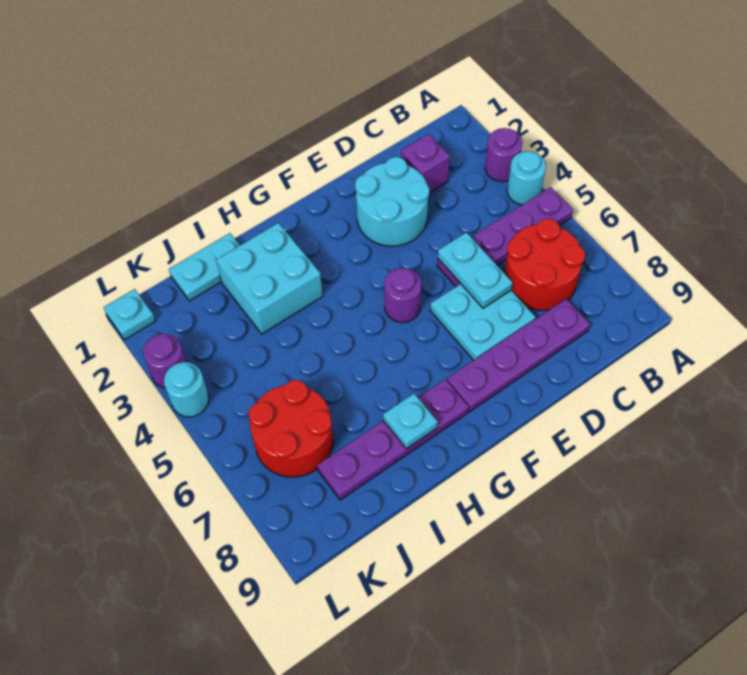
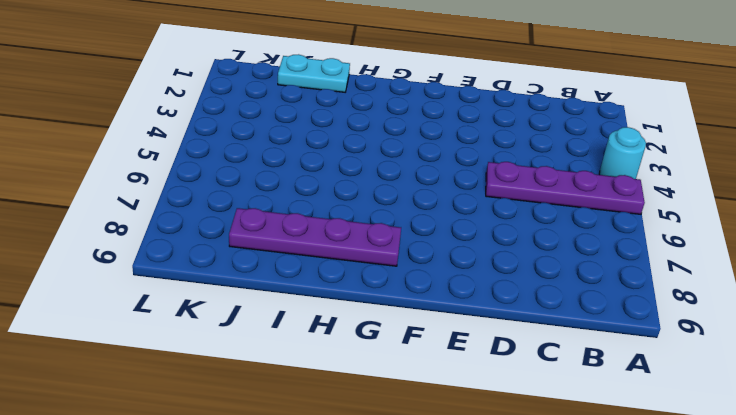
none -> purple 1x1 round brick [485,128,522,182]
none -> red 2x2 round brick [504,219,585,310]
none -> purple 1x1 brick [401,134,450,193]

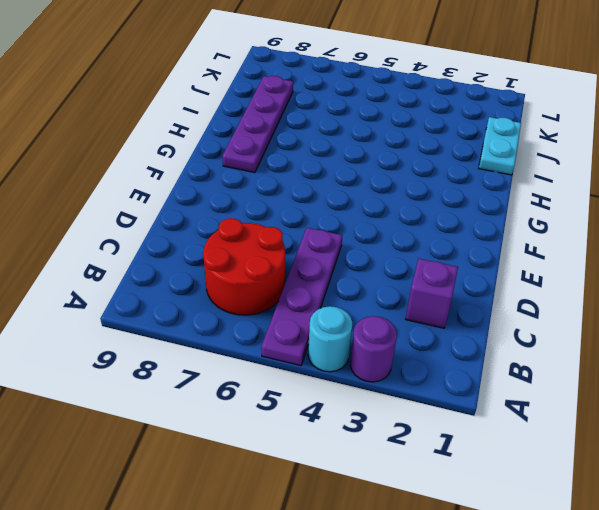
none -> purple 1x4 plate [447,299,590,412]
none -> cyan 2x2 round brick [355,157,429,246]
none -> cyan 2x2 plate [430,284,536,360]

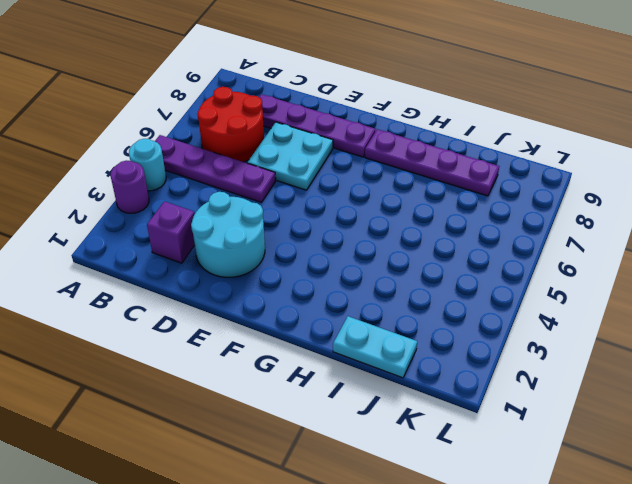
none -> purple 1x1 round brick [384,268,421,322]
none -> cyan 2x2 brick [216,223,323,334]
none -> red 2x2 round brick [248,380,333,477]

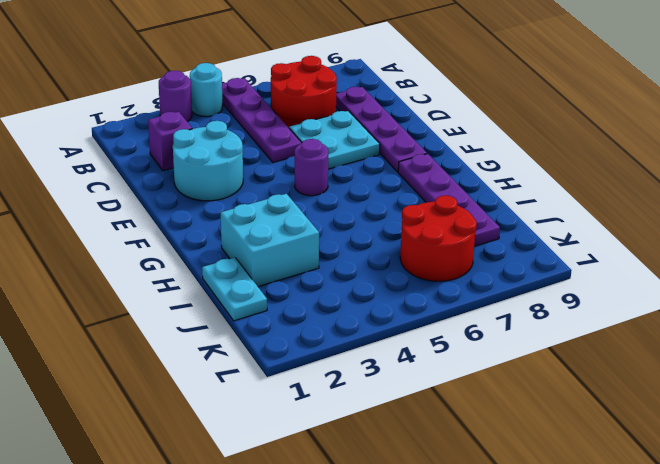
none -> cyan 1x1 plate [104,289,155,340]
none -> purple 1x1 round brick [143,334,186,388]
none -> cyan 1x1 round brick [164,362,209,417]

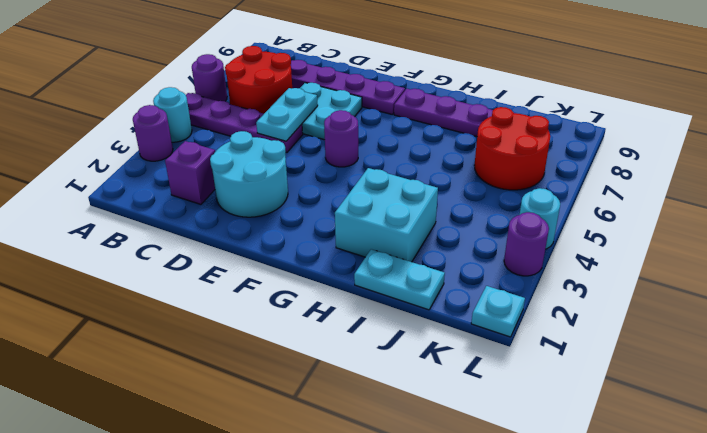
purple 1x1 round brick [192,54,227,101] -> none
none -> cyan 1x1 plate [383,394,437,449]

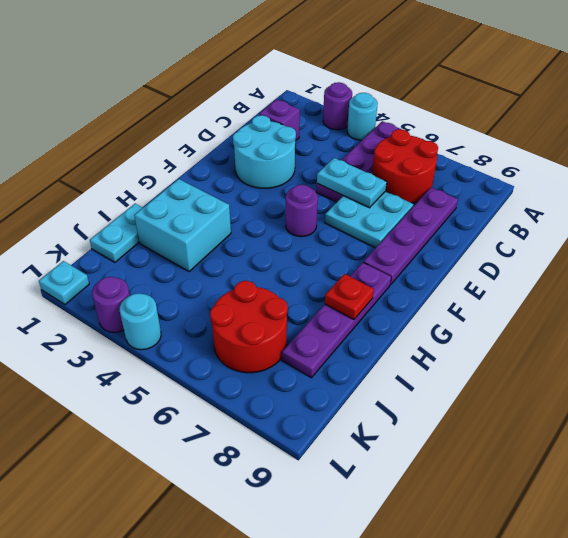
red 1x1 plate [325,274,374,320] -> cyan 1x1 plate [383,394,437,449]

